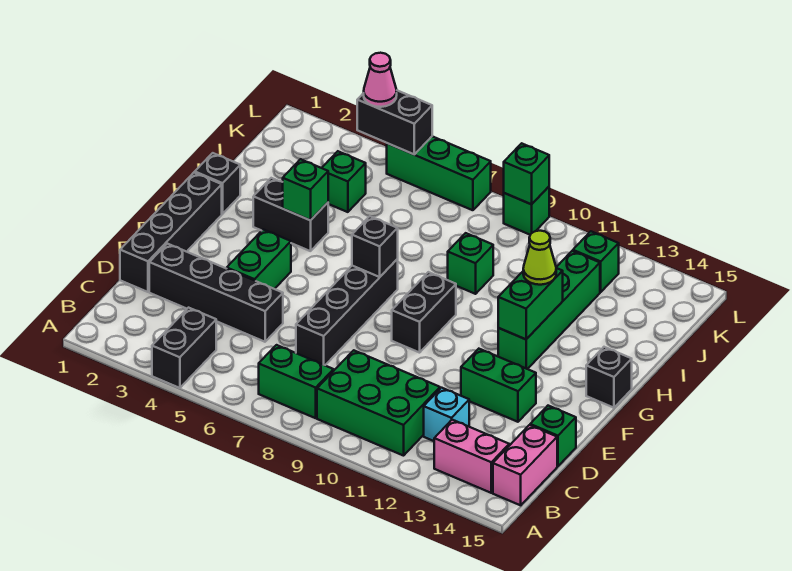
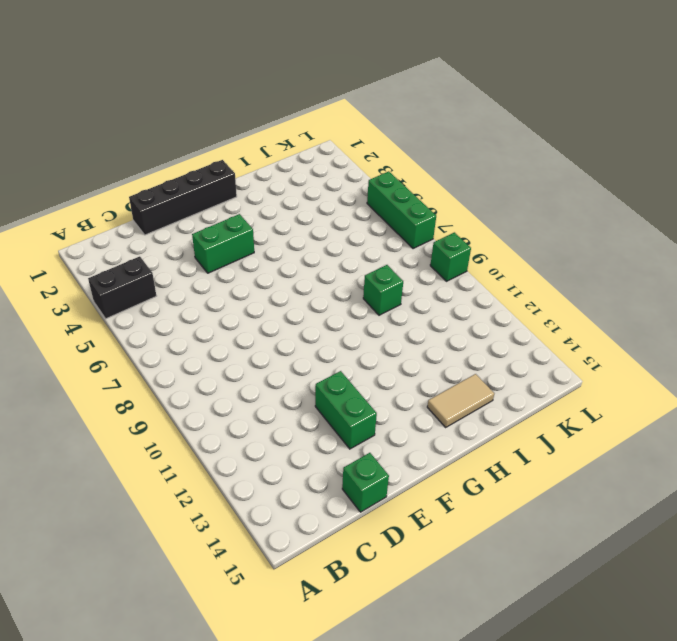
tan 1x2 tile [427,374,494,427] -> none
none -> green 1x2 brick [259,345,334,418]
none -> green 2x3 brick [317,350,440,456]
none -> pink 1x2 brick [434,420,509,493]

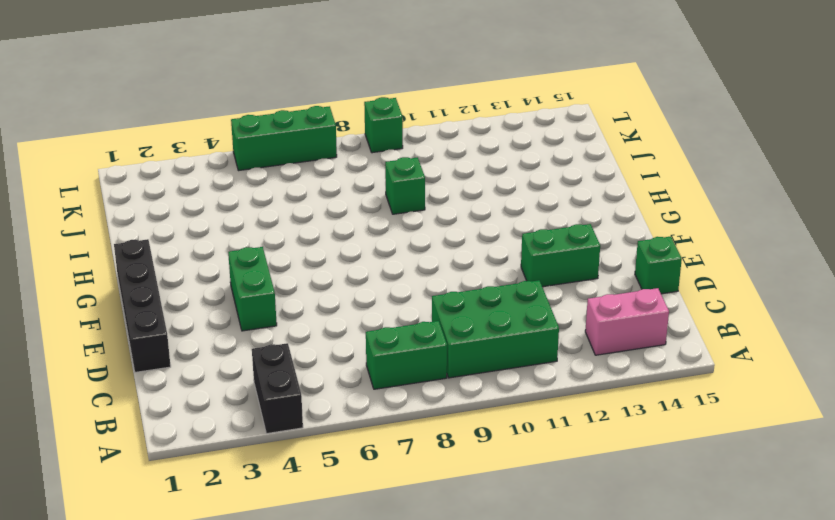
none -> pink 1x2 brick [493,425,557,505]
none -> cyan 1x1 brick [424,388,469,441]
none -> black 1x4 brick [149,244,283,342]

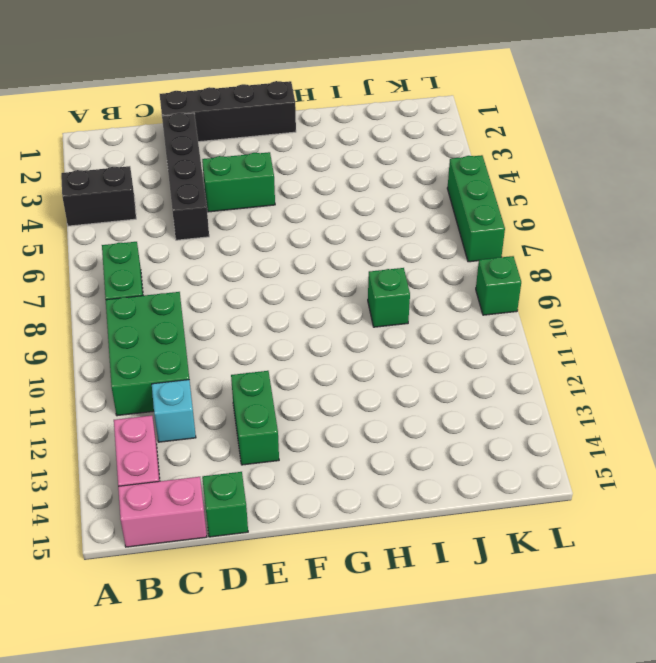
none -> black 1x4 brick [296,259,398,365]
none -> black 1x2 brick [392,272,456,353]
none -> green 1x4 brick [498,251,600,369]

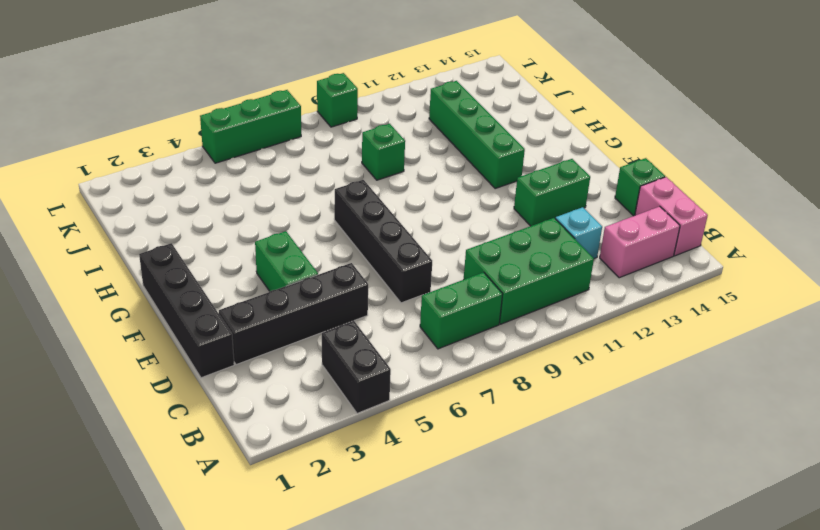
none -> black 1x2 brick [392,272,456,353]
none -> black 1x1 brick [586,347,632,408]
none -> black 1x1 brick [195,153,240,214]

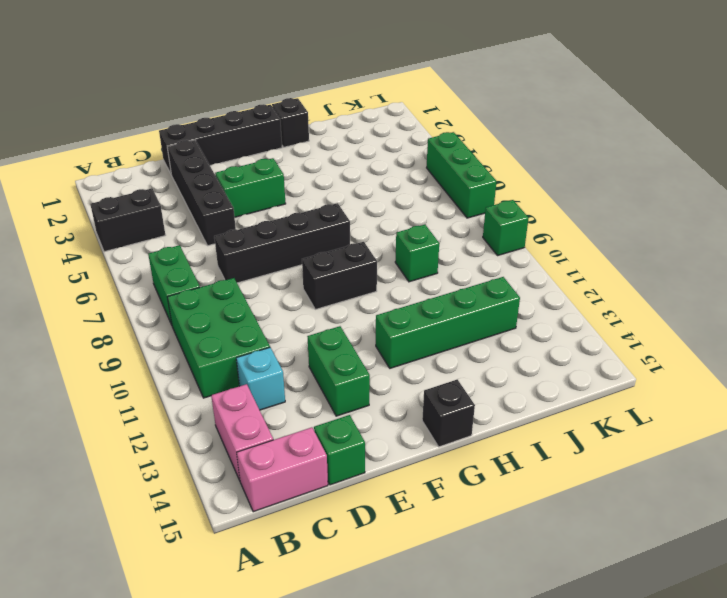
none -> black 1x2 brick [253,178,328,251]
none -> green 1x1 brick [322,151,366,212]
none -> green 1x1 brick [573,231,619,292]

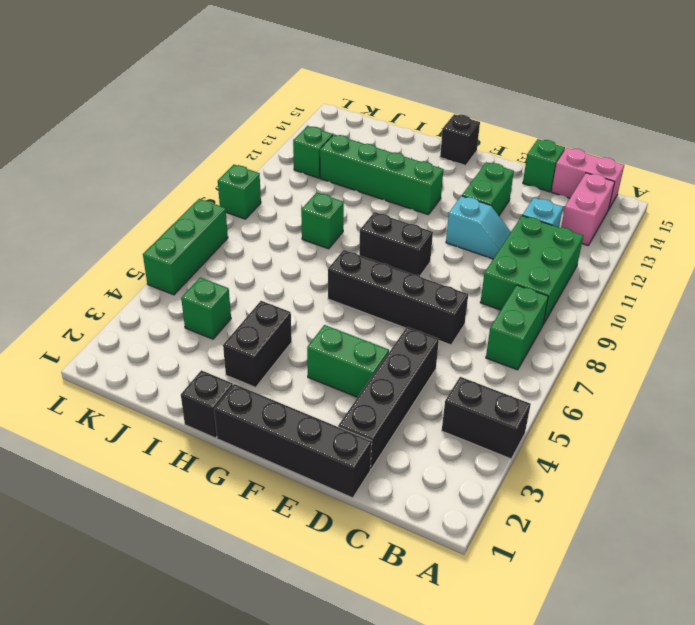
cyan 1x2 slope [446,196,511,259] -> none
none -> black 1x1 brick [352,216,398,277]
none -> green 1x2 brick [498,268,563,339]
none -> green 1x1 brick [283,159,328,220]

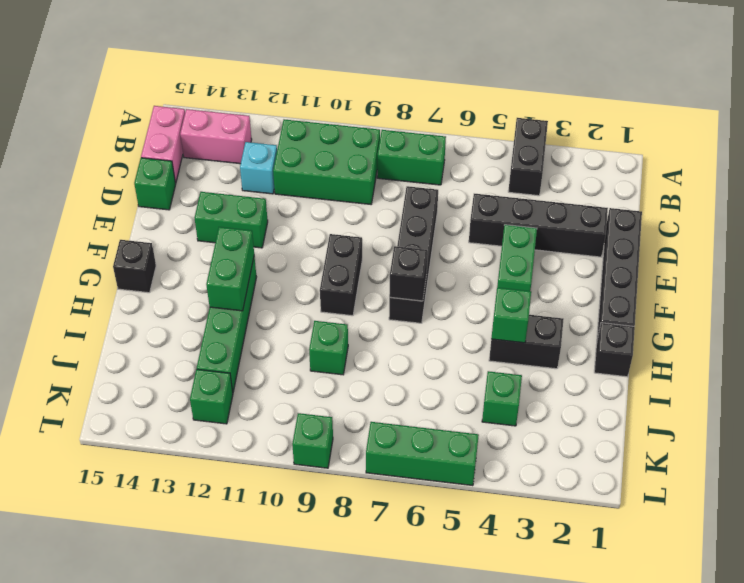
none -> black 1x2 brick [357,91,432,154]
none -> green 1x1 brick [504,143,549,204]
none -> lime 1x1 cone [523,231,556,285]

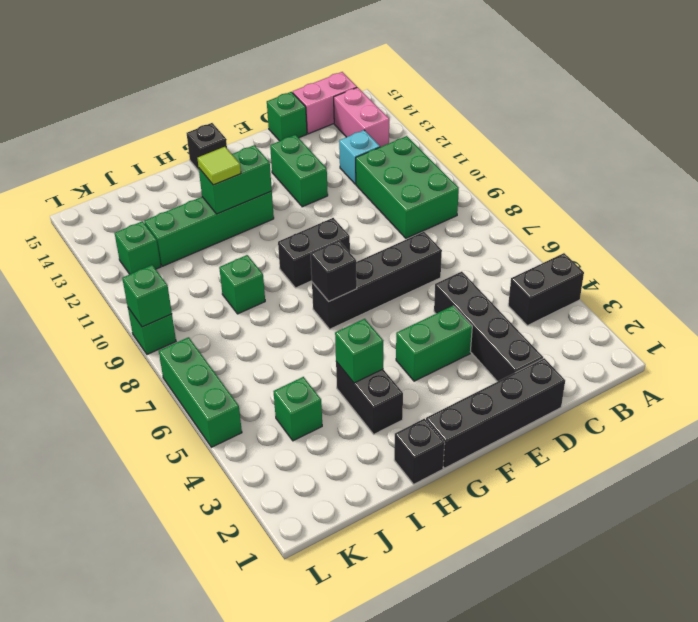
lime 1x1 tile [197,147,241,185] -> lime 1x1 cone [523,231,556,285]
none -> green 1x2 brick [259,345,334,418]
none -> black 1x2 brick [357,91,432,154]
none -> pink 1x1 cone [364,53,397,107]

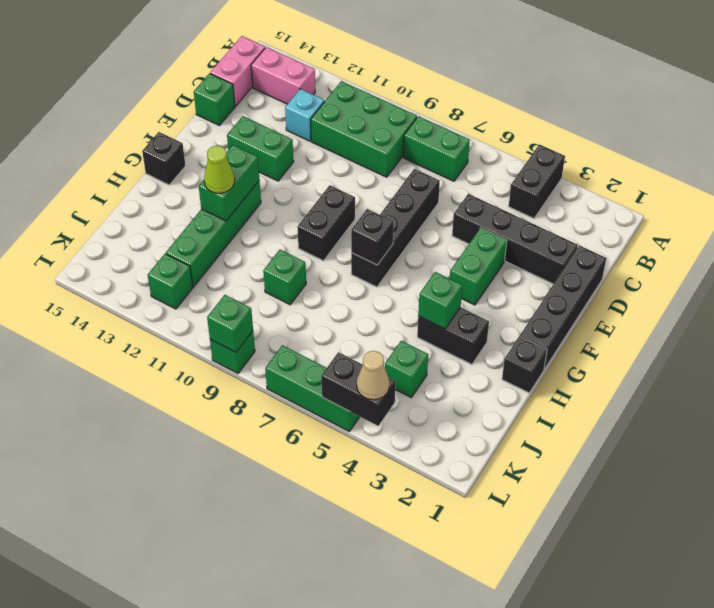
tan 1x1 cone [357,351,389,400] -> pink 1x1 cone [364,53,397,107]

